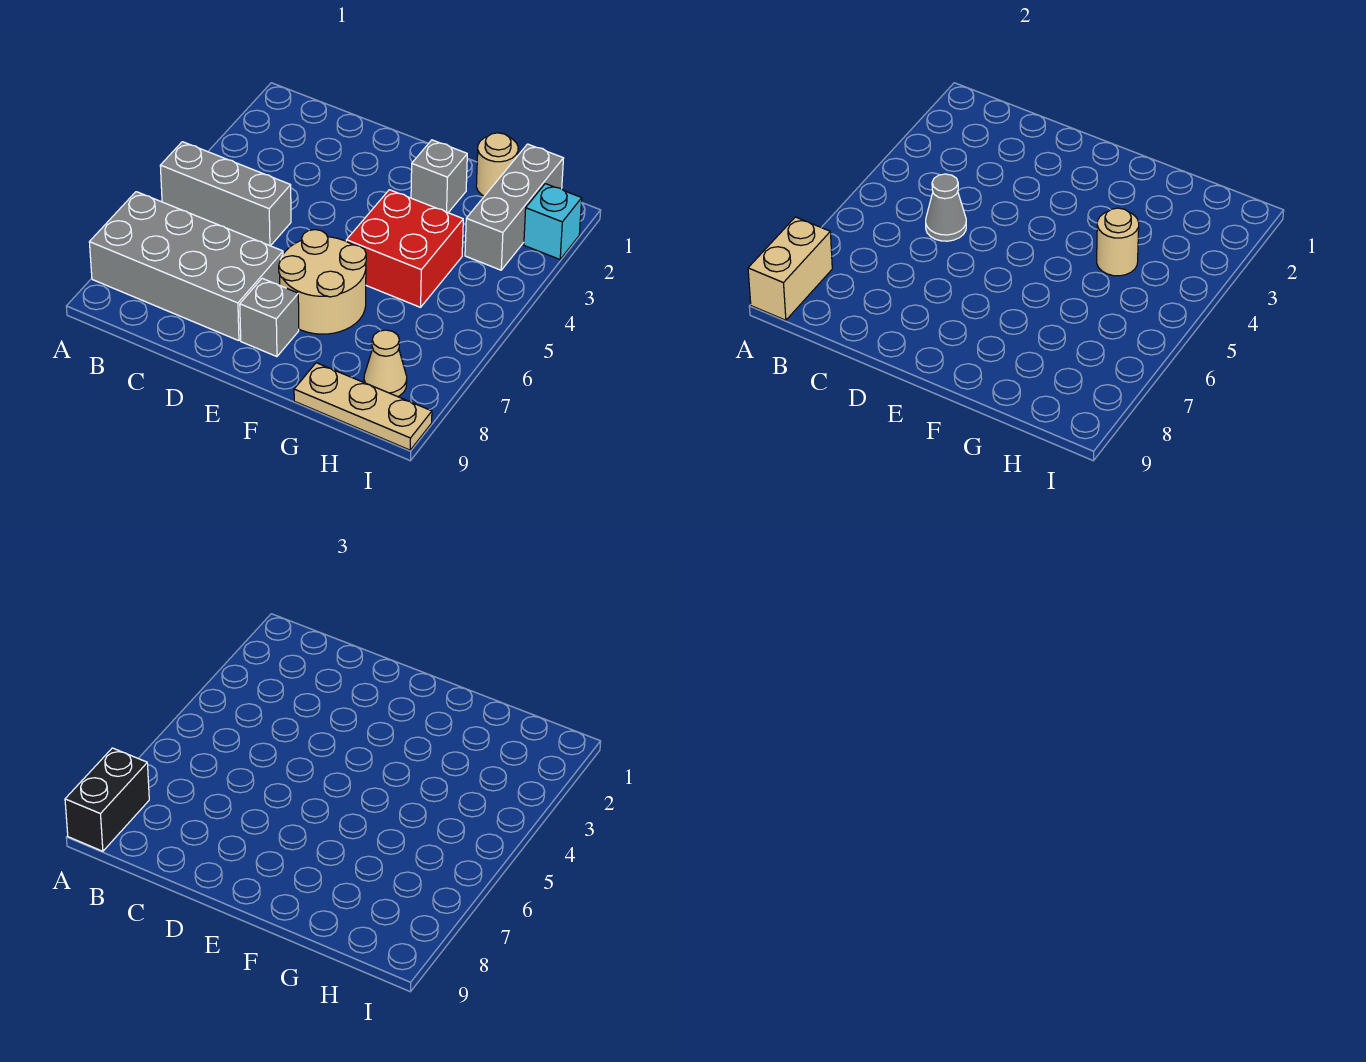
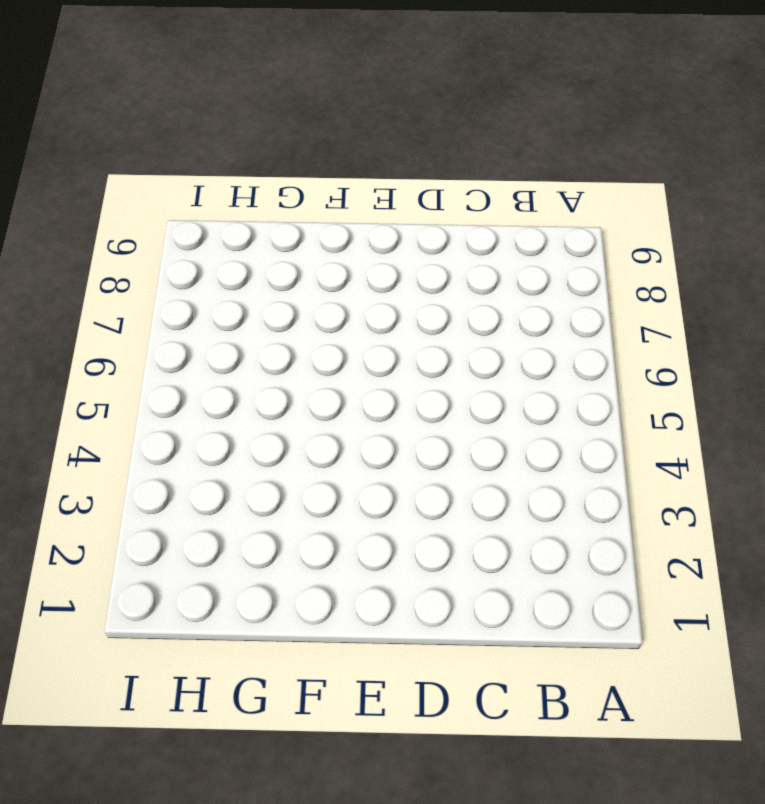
none -> grey 1x3 brick [160,142,291,246]
none -> grey 2x4 brick [89,192,283,341]
none -> tan 2x2 round brick [279,230,366,334]

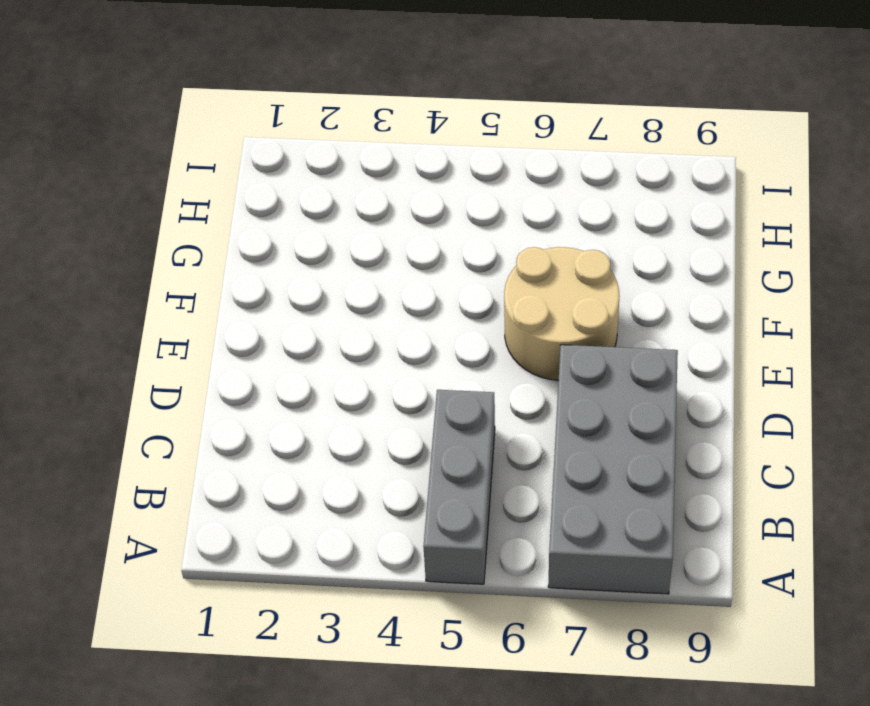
none -> grey 1x1 brick [240,278,299,357]
none -> grey 1x1 brick [411,140,467,213]
none -> red 2x2 brick [346,190,463,307]

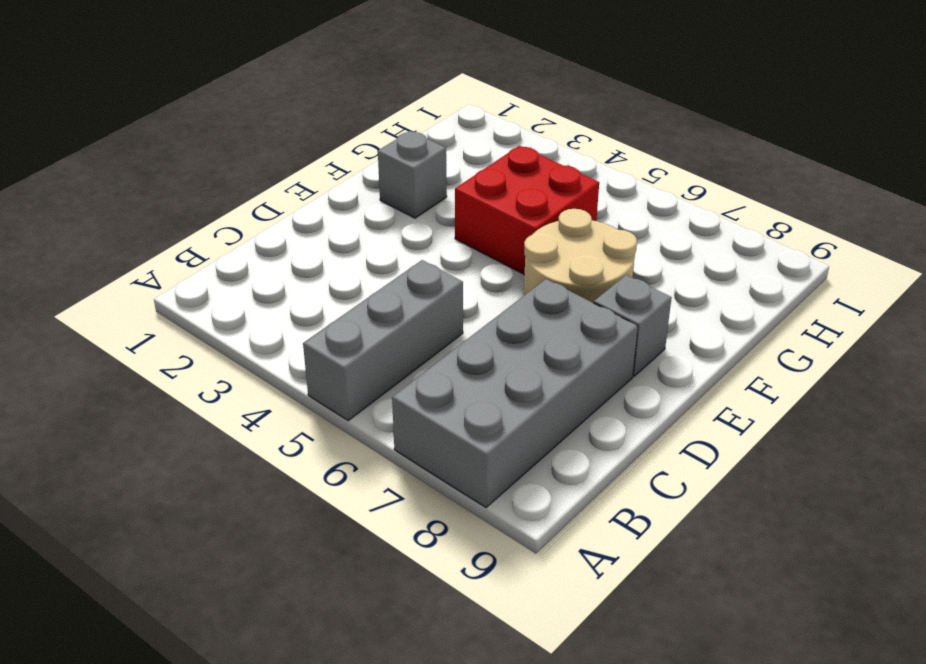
none -> tan 1x1 round brick [476,133,518,196]
none -> tan 1x3 plate [294,363,432,450]
none -> grey 1x3 brick [465,144,564,270]

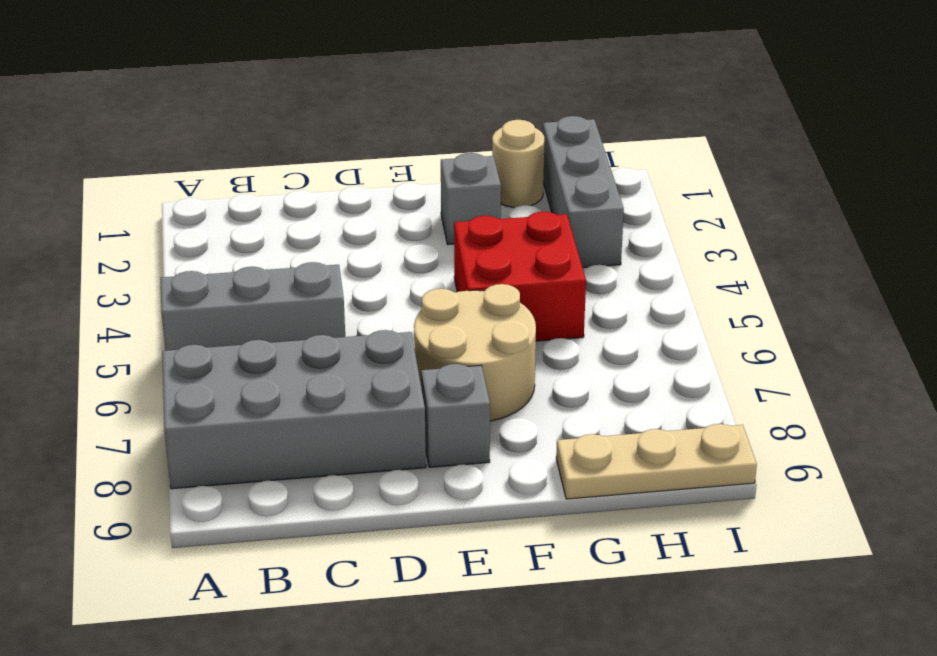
none -> tan 1x1 cone [364,330,407,397]
none -> cyan 1x1 brick [524,184,582,259]
none -> tan 1x2 brick [748,217,832,320]

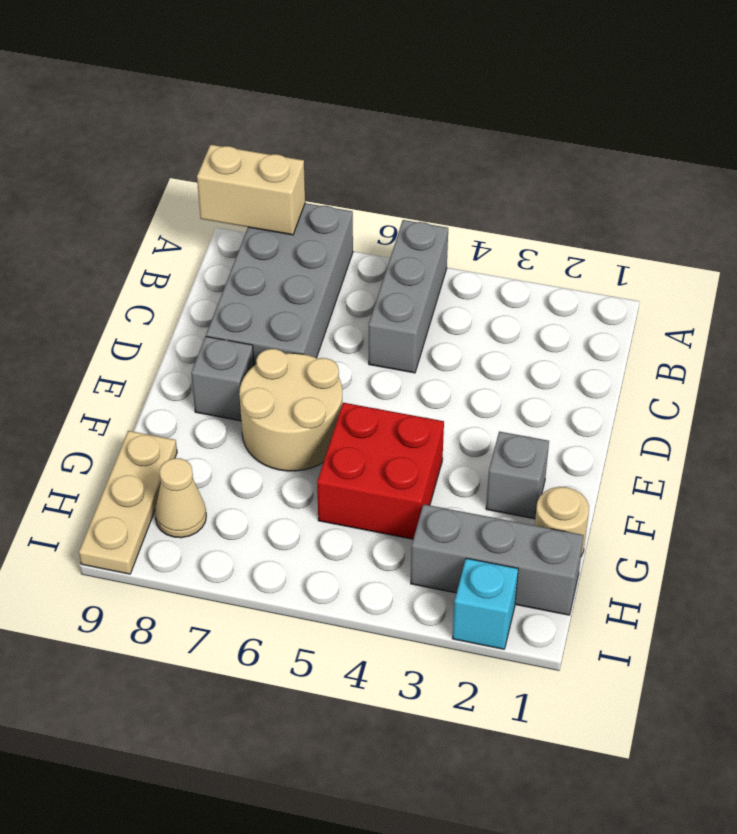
none -> grey 1x1 cone [926,174,966,241]
none -> tan 1x1 round brick [1097,208,1139,276]
none -> black 1x2 brick [65,748,149,851]

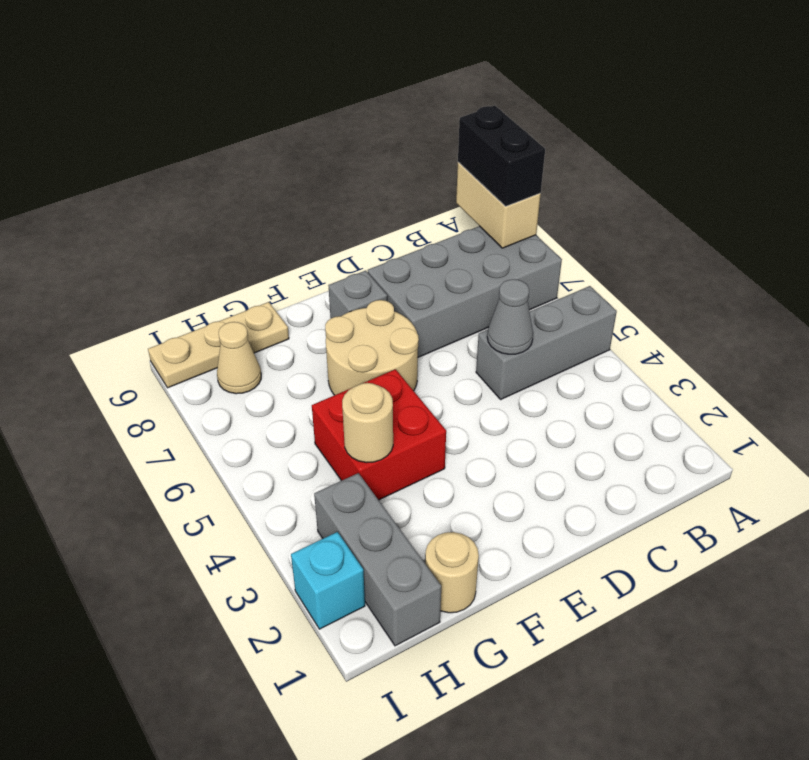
none -> grey 1x1 brick [411,140,467,213]

